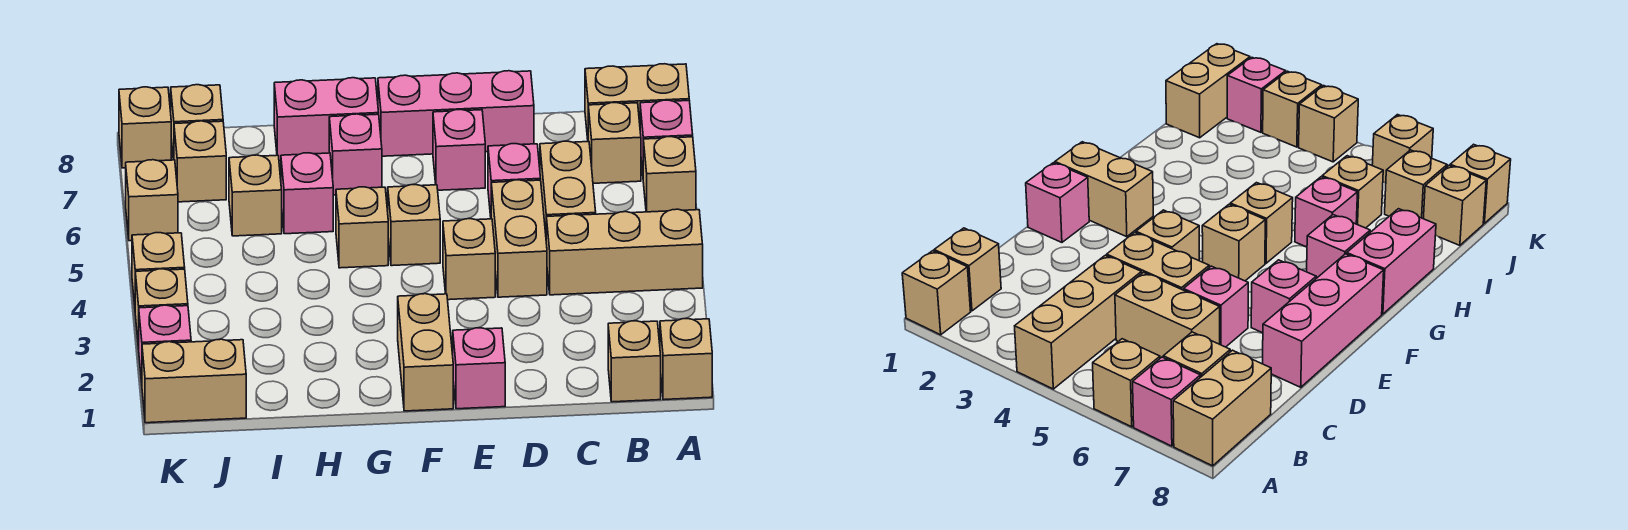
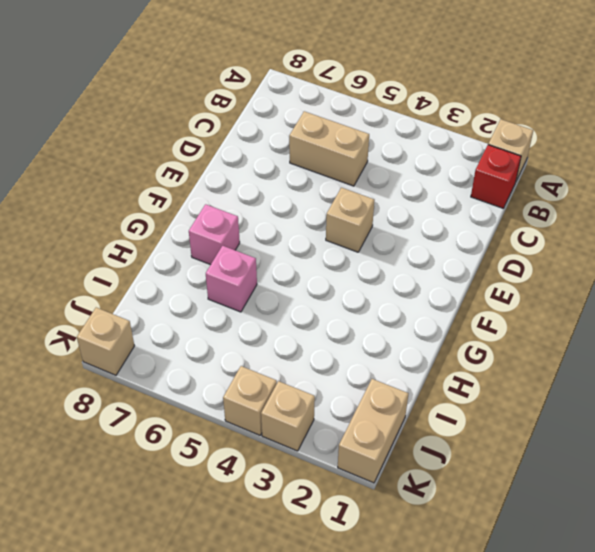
red 1x1 brick [471,145,521,208] -> tan 1x1 brick [608,321,661,402]
none -> tan 1x3 brick [546,209,703,295]
none -> tan 1x1 brick [643,137,696,212]
none -> pink 1x1 brick [640,100,693,172]

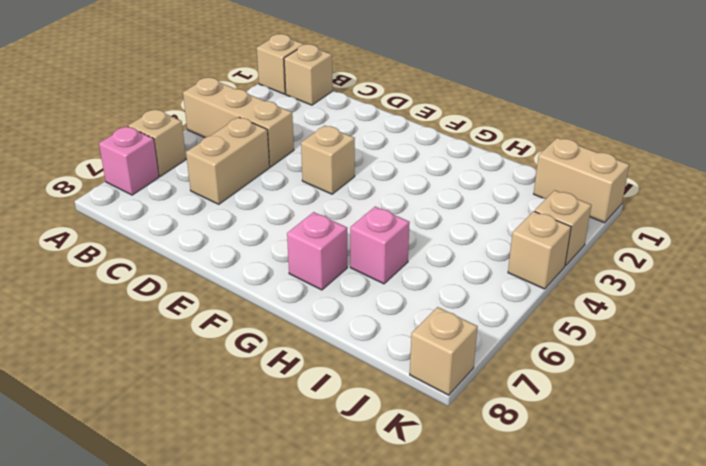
none -> tan 1x2 brick [585,64,689,139]
none -> tan 1x1 brick [588,103,641,183]
none -> tan 1x2 brick [491,180,547,297]

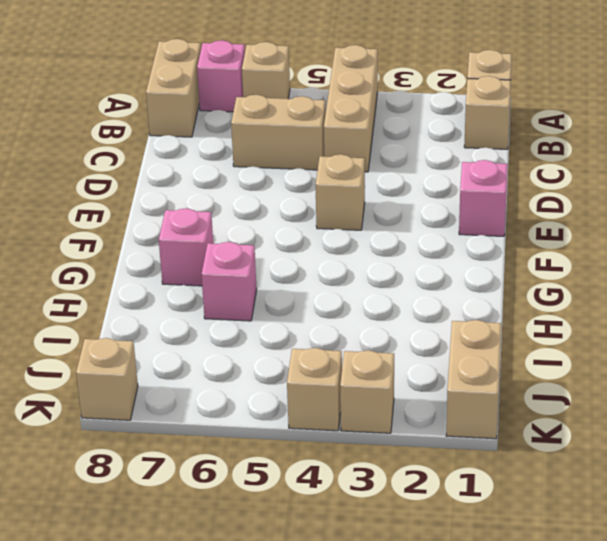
none -> tan 1x1 brick [588,103,641,183]
none -> tan 1x2 brick [491,180,547,297]
none -> pink 1x1 brick [488,144,541,216]

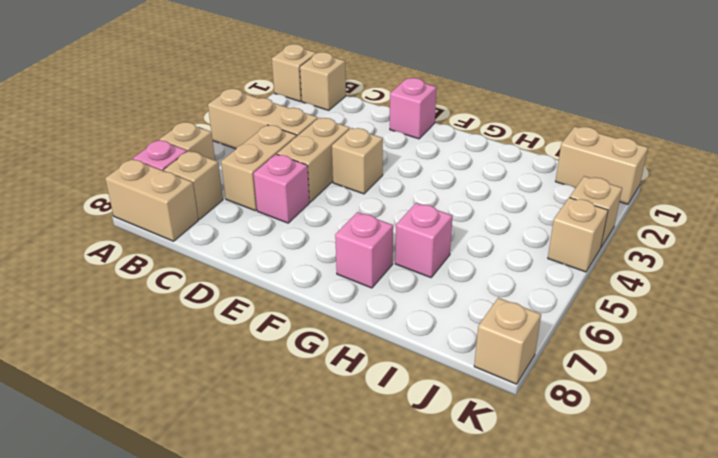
none -> pink 1x3 brick [378,71,534,156]
none -> pink 1x1 brick [433,109,485,190]
none -> tan 1x2 brick [398,294,453,411]

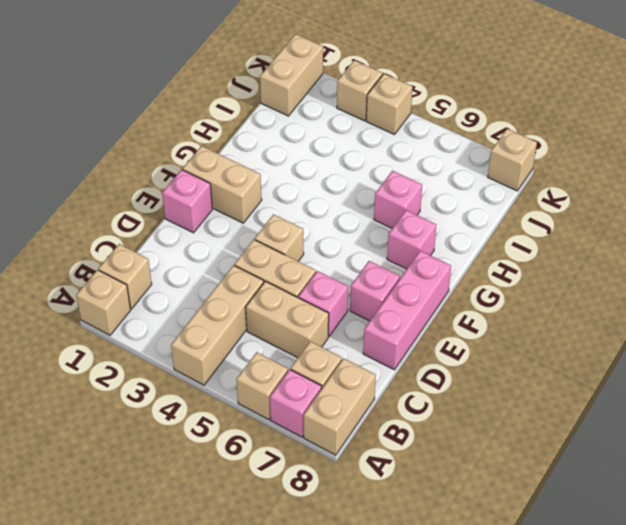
none -> tan 1x1 brick [388,185,440,266]
none -> tan 1x1 brick [336,187,388,268]
none -> pink 1x2 brick [274,78,379,161]

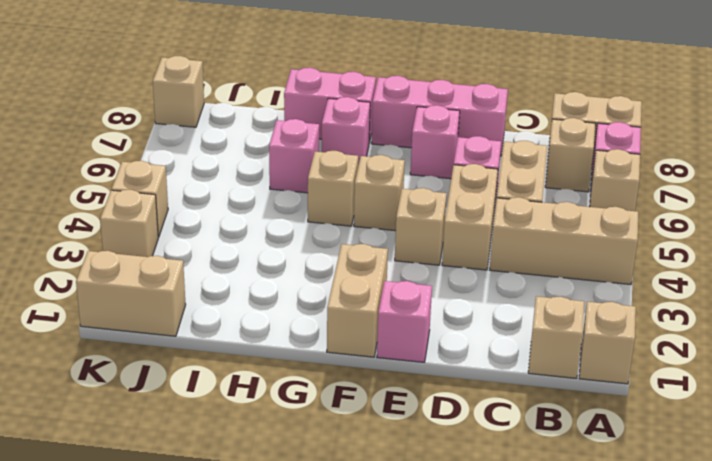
none -> tan 1x1 brick [229,155,282,236]
none -> tan 1x1 brick [174,121,226,202]
none -> tan 1x1 brick [171,85,223,160]

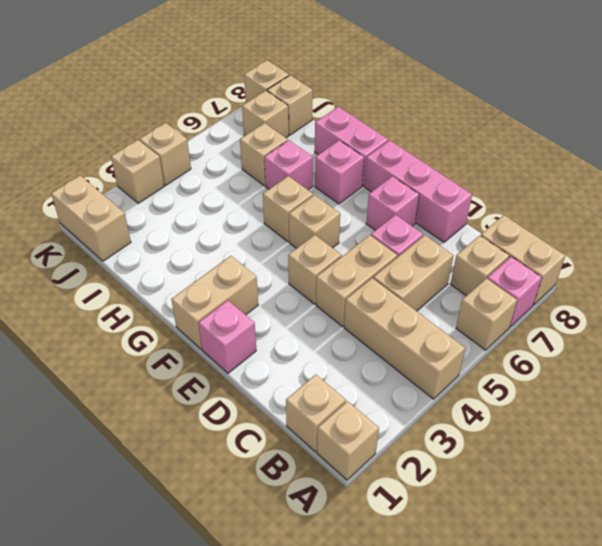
none -> pink 1x1 brick [139,305,191,382]
none -> tan 1x1 brick [126,160,178,241]

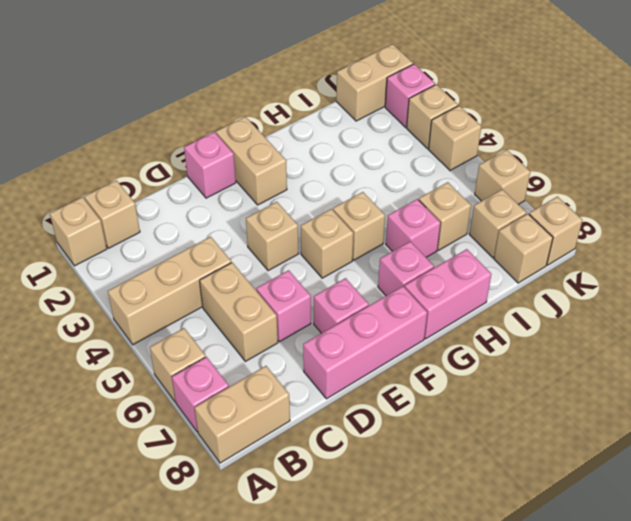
none -> tan 1x1 brick [588,103,641,183]
none -> tan 1x2 brick [491,180,547,297]

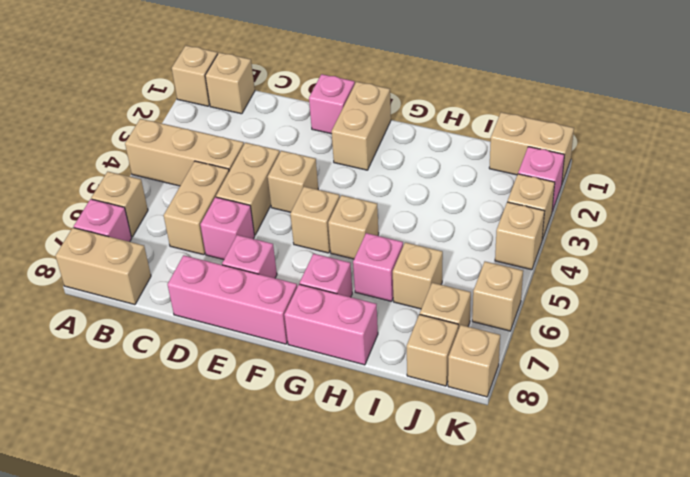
none -> tan 1x1 brick [588,103,641,183]

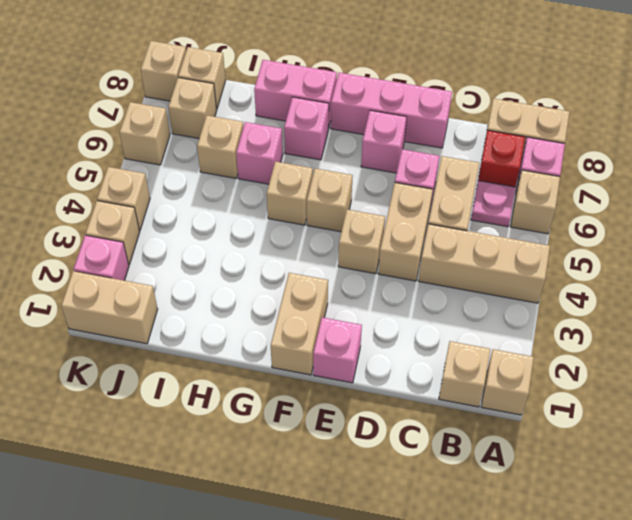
pink 1x1 plate [471,181,516,227] -> none
red 1x1 brick [478,130,525,187] -> tan 1x1 brick [588,103,641,183]

